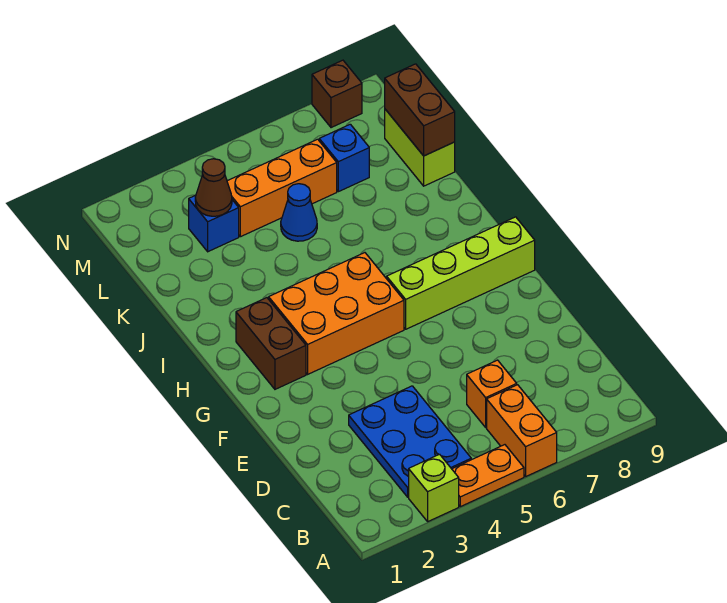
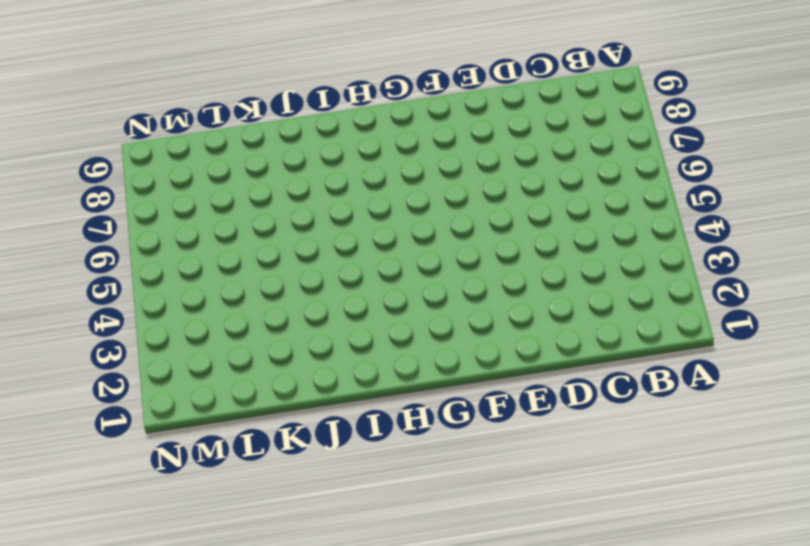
none -> lime 1x1 brick [409,454,459,521]
none -> orange 1x2 plate [452,445,524,507]
none -> orange 1x2 brick [487,385,557,476]

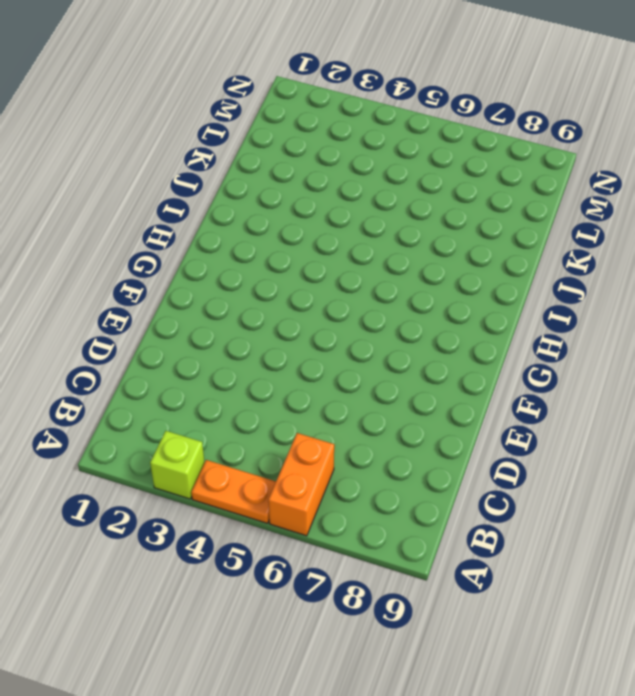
none -> blue 2x3 plate [349,386,471,497]
none -> orange 1x1 brick [467,360,517,427]
none -> brown 1x2 brick [236,298,306,389]

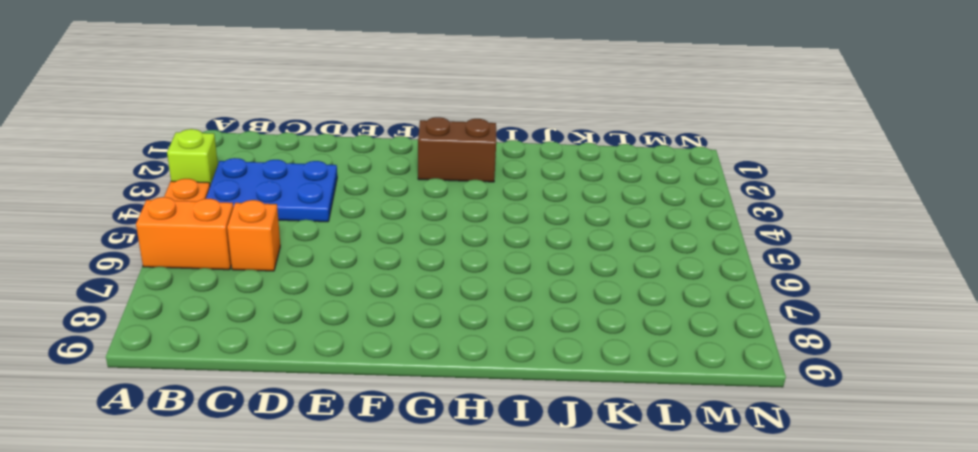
none -> orange 2x3 brick [269,253,404,374]
none -> lime 1x4 brick [387,217,535,329]
none -> blue 1x1 cone [281,184,317,241]

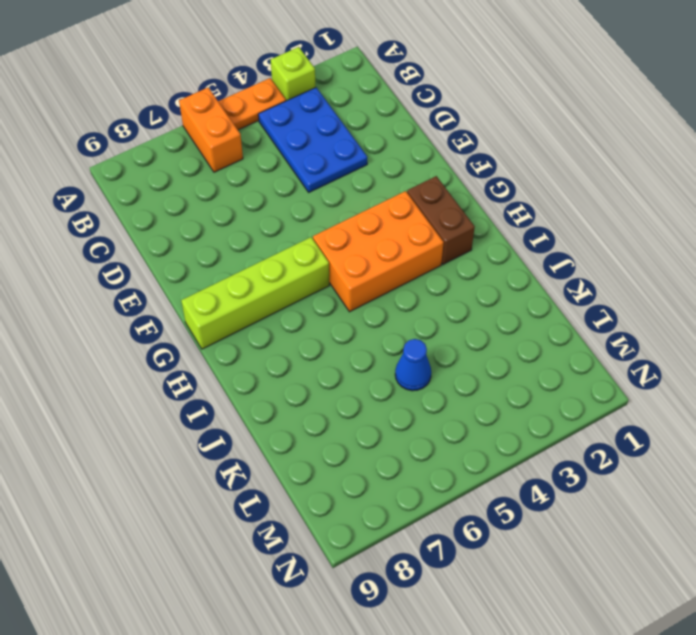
none -> orange 1x1 brick [467,360,517,427]
none -> lime 1x2 brick [385,109,455,186]
none -> blue 1x1 brick [189,195,239,252]

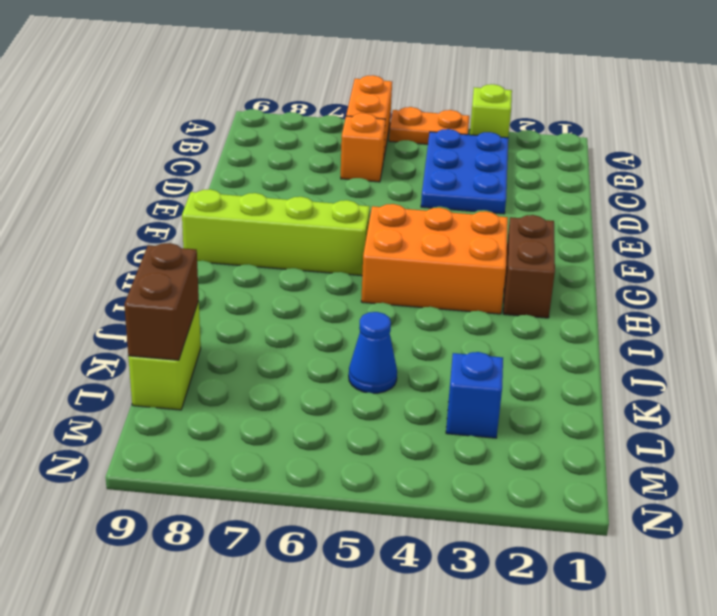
none -> orange 1x3 brick [227,139,337,237]
none -> blue 1x1 brick [319,124,369,192]
none -> brown 1x1 brick [312,60,362,128]

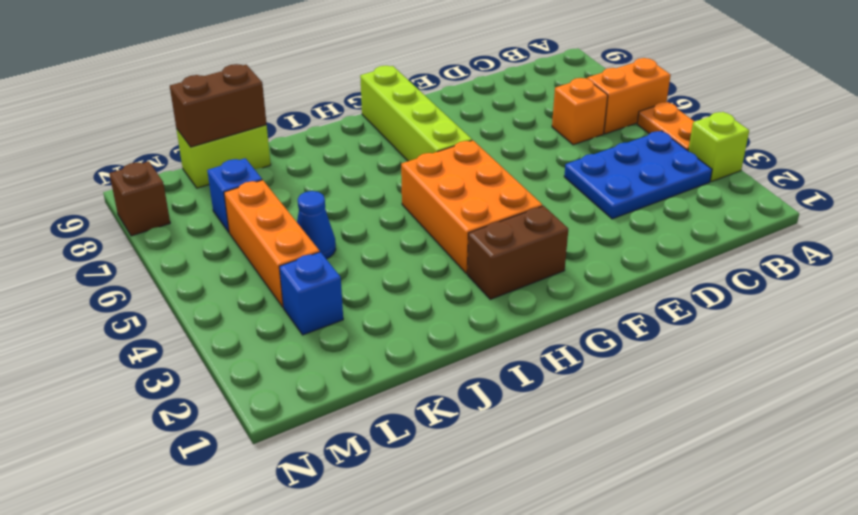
none -> brown 1x1 cone [195,159,232,216]

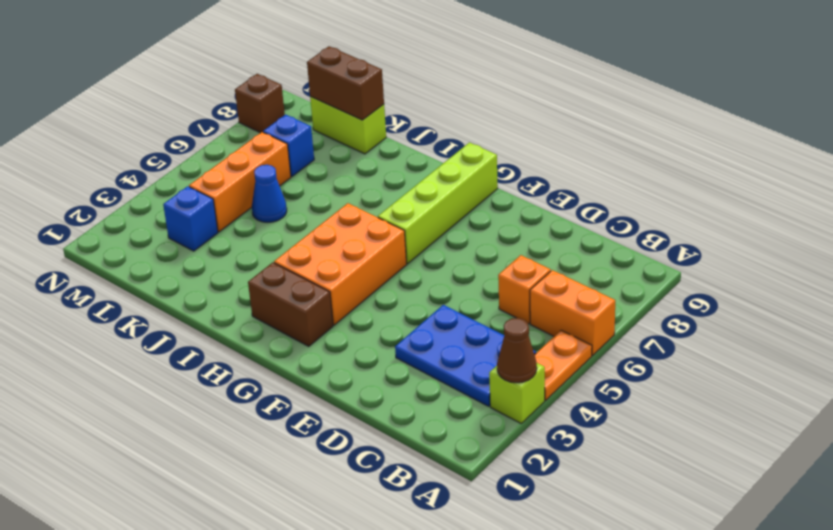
brown 1x1 cone [497,318,537,383] -> brown 1x1 cone moved to [195,159,232,216]

